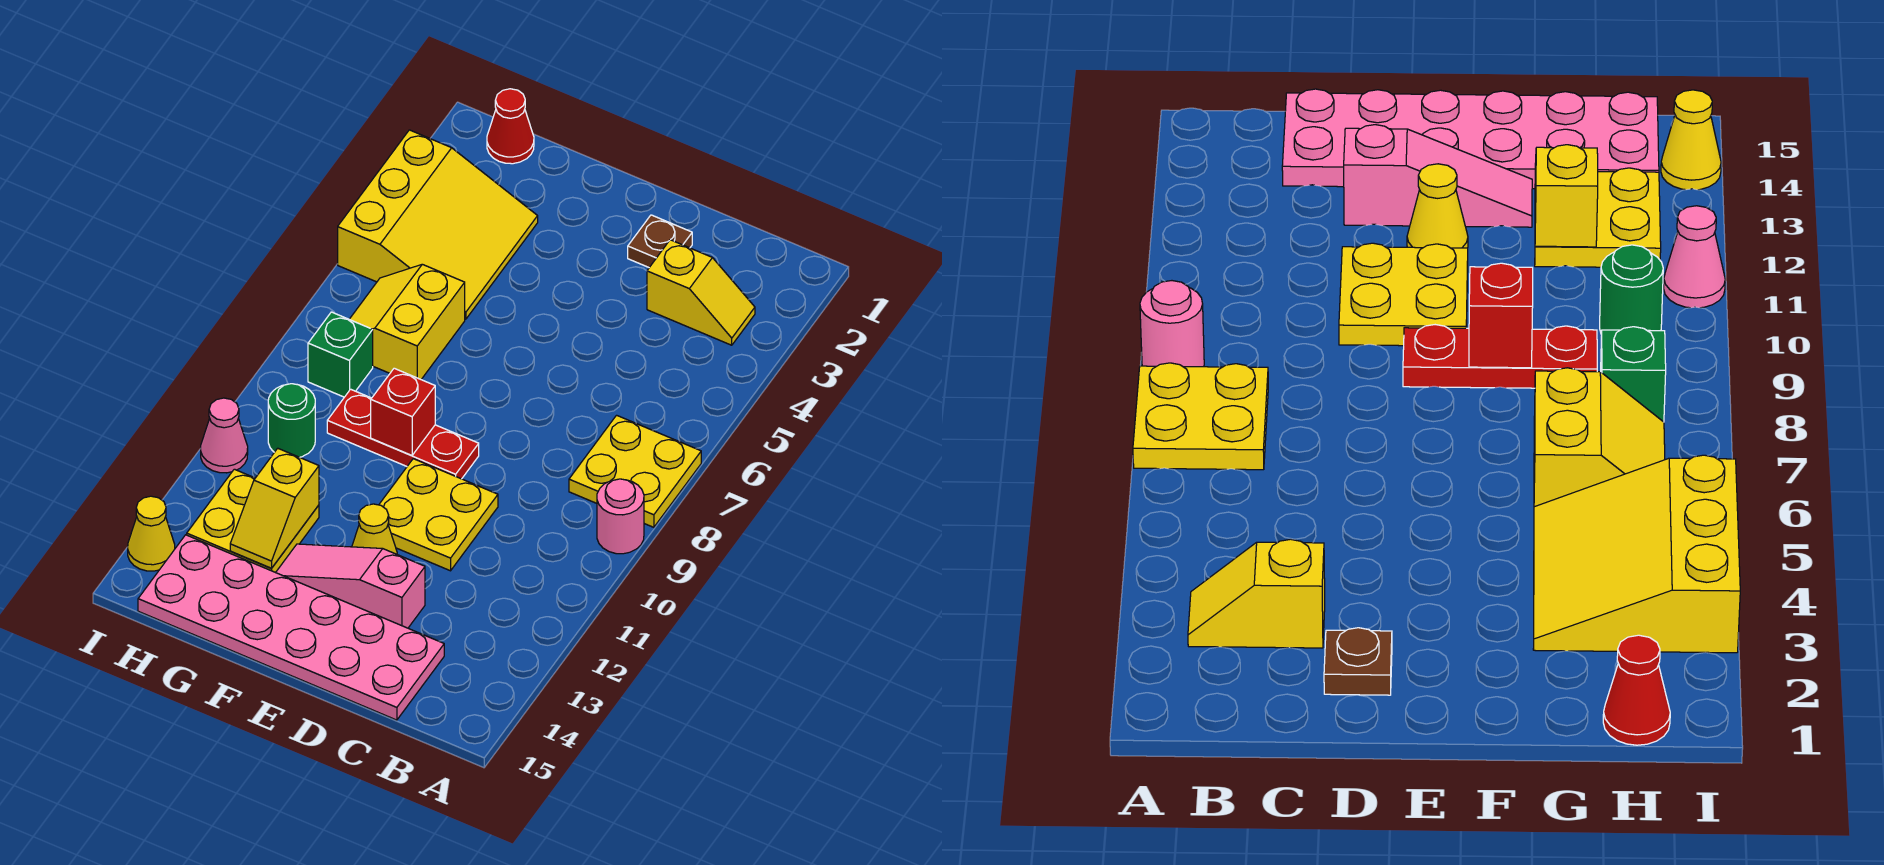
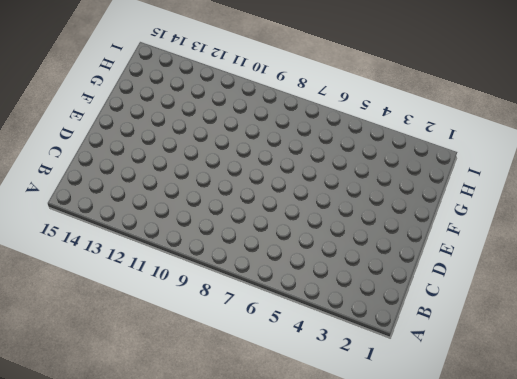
none -> yellow 2x2 plate [569,415,701,527]
none -> pink 1x1 round brick [597,479,644,554]
none -> yellow 1x2 slope [647,240,755,345]

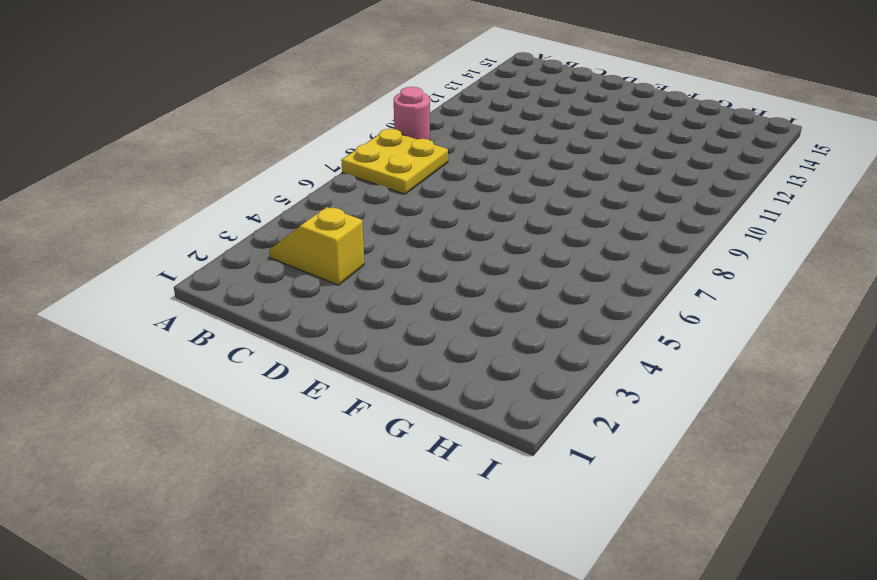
none -> pink 2x6 plate [138,535,444,720]
none -> brown 1x1 plate [628,215,692,267]
none -> yellow 2x2 plate [379,459,498,571]

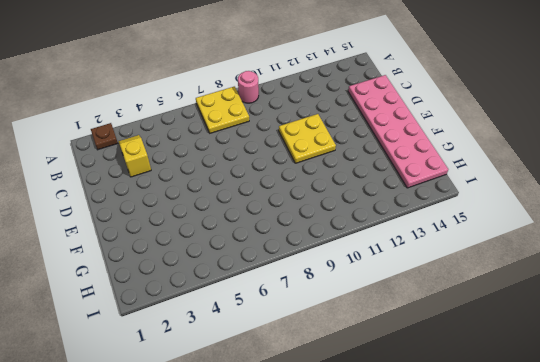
brown 1x1 plate [91,123,118,150] -> brown 1x1 plate moved to [628,215,692,267]
none -> pink 1x3 slope [276,544,425,628]
none -> red 1x3 plate [327,389,479,479]
none -> yellow 1x1 cone [352,504,397,554]

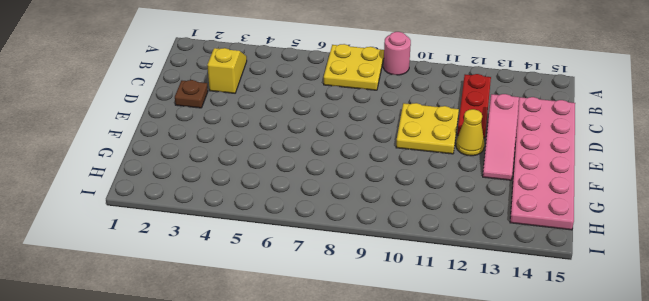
red 1x3 plate [457,74,491,138] -> red 1x3 plate moved to [327,389,479,479]
none -> yellow 3x3 slope [338,130,538,319]
none -> yellow 2x2 slope [349,264,465,379]
none -> yellow 2x2 plate [187,469,319,573]

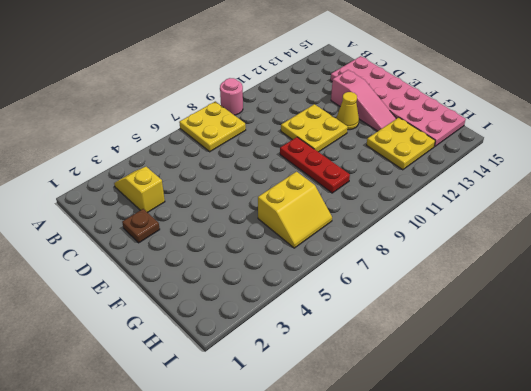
none -> yellow 3x3 slope [338,130,538,319]
none -> red 1x1 cone [487,89,534,164]
none -> green 1x1 brick [308,312,373,397]

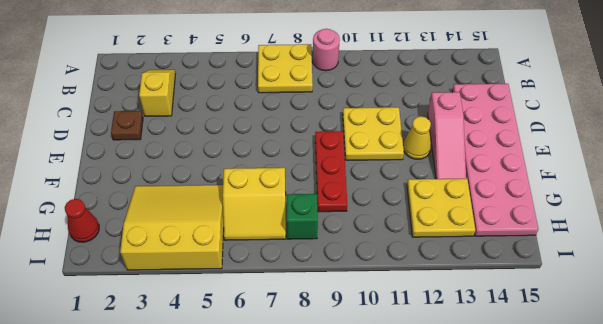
none -> green 1x1 round brick [268,384,315,457]
none -> pink 1x1 cone [201,398,248,473]
none -> yellow 1x1 cone [128,496,175,571]

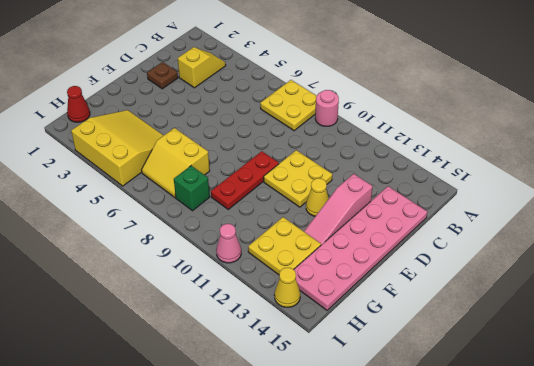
none -> green 1x1 round brick [268,384,315,457]
none -> red 1x1 brick [371,368,435,456]
none -> yellow 1x2 slope [230,448,319,568]

